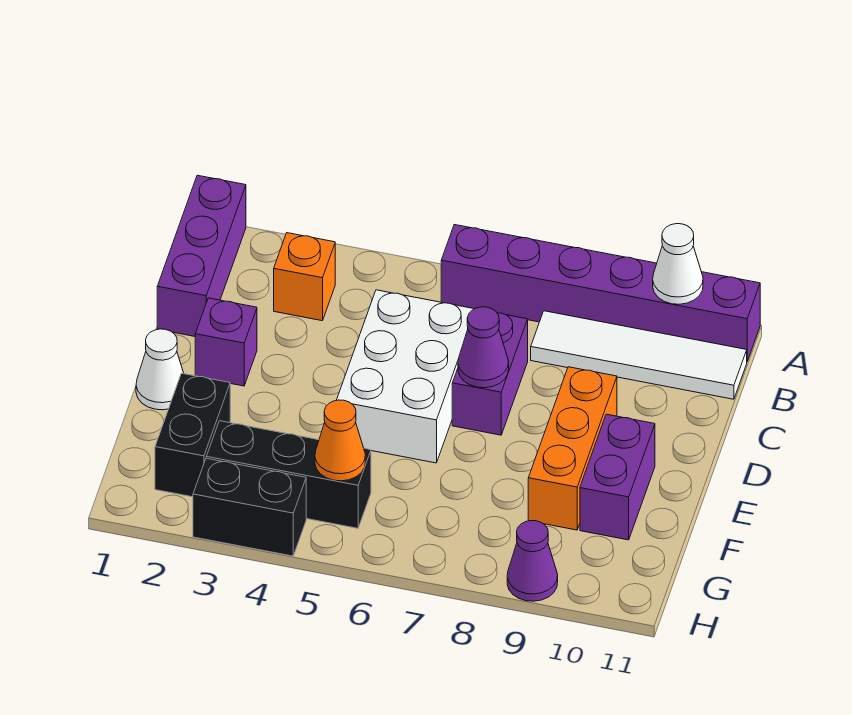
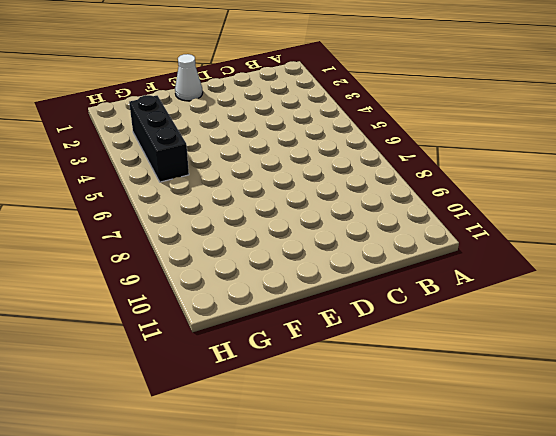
none -> purple 1x3 brick [157,175,246,336]
none -> purple 1x6 brick [441,225,760,361]
none -> orange 1x1 brick [274,233,335,321]

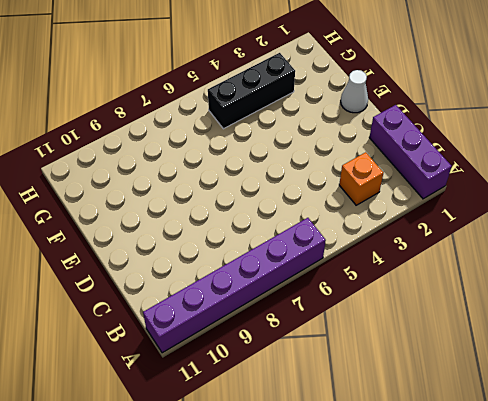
none -> white 1x4 tile [531,311,747,399]
none -> white 2x3 brick [336,290,474,463]
none -> purple 1x2 brick [452,313,528,435]

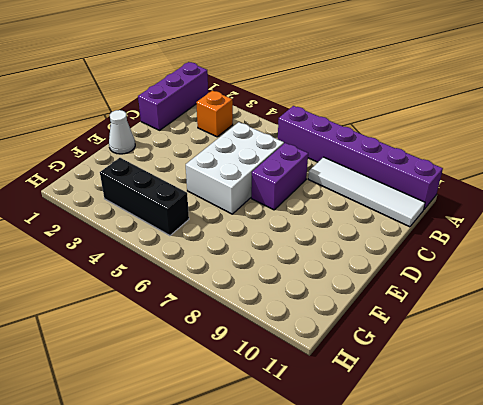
none -> purple 1x1 brick [195,298,257,386]
none -> orange 1x3 brick [528,367,617,530]
none -> purple 1x2 brick [580,414,655,540]

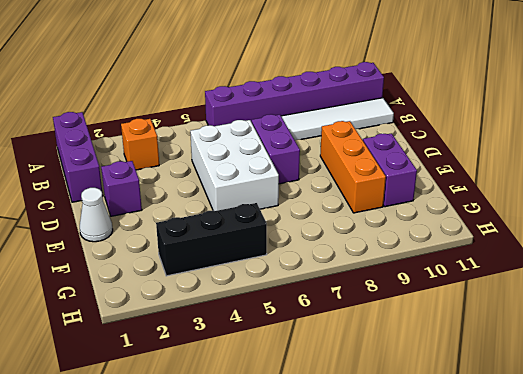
none -> black 1x2 brick [155,373,230,497]
none -> black 1x2 brick [193,458,306,556]
none -> purple 1x1 cone [507,521,558,601]

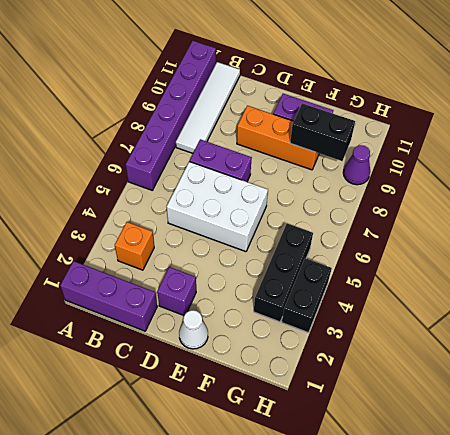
black 1x2 brick [290,103,355,161] -> black 1x2 brick moved to [155,373,230,497]
none -> white 1x1 cone [653,224,703,304]
none -> purple 1x1 cone [458,307,509,388]
none -> orange 1x1 cone [315,400,365,481]

